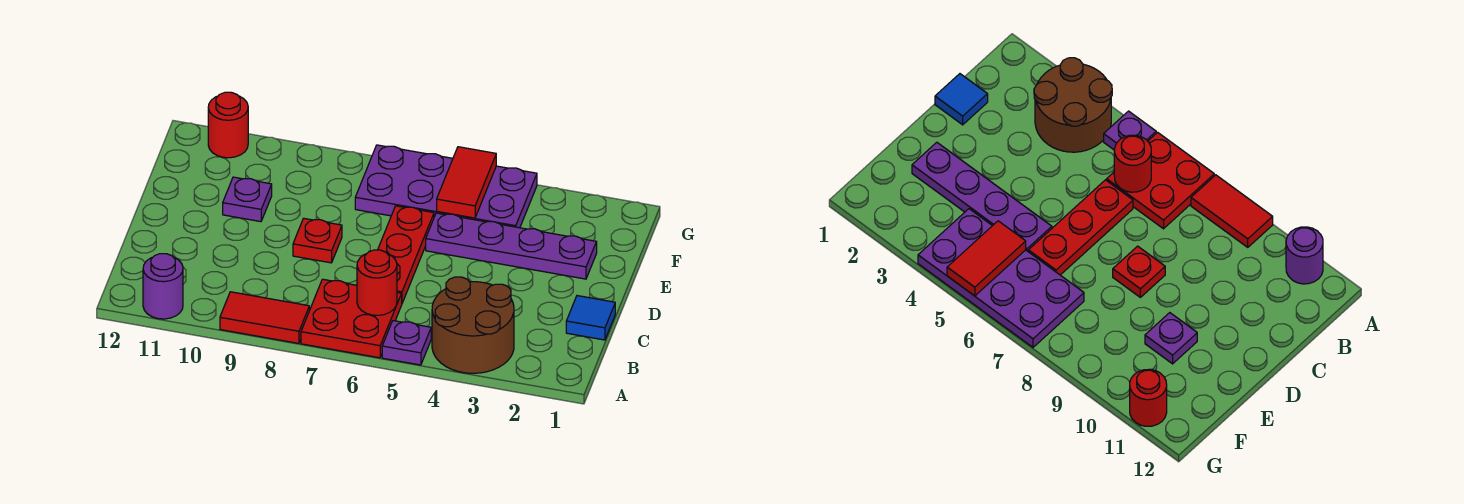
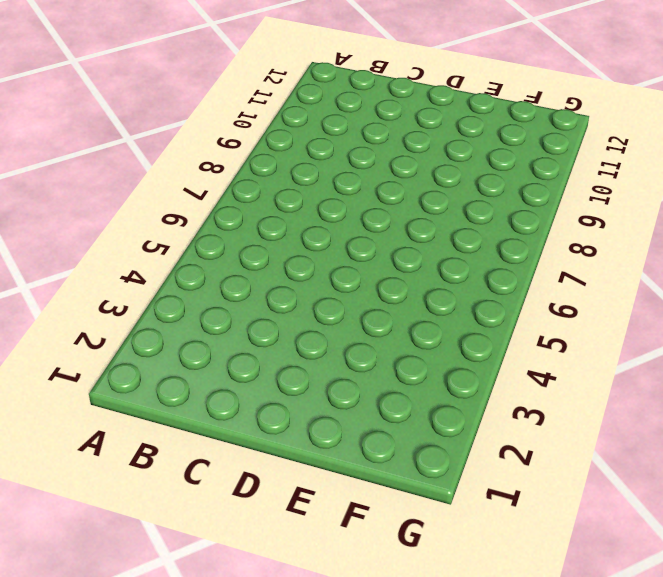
none -> brown 2x2 round brick [432,277,514,373]
none -> purple 1x1 plate [382,321,431,365]
none -> red 2x2 plate [301,279,402,358]

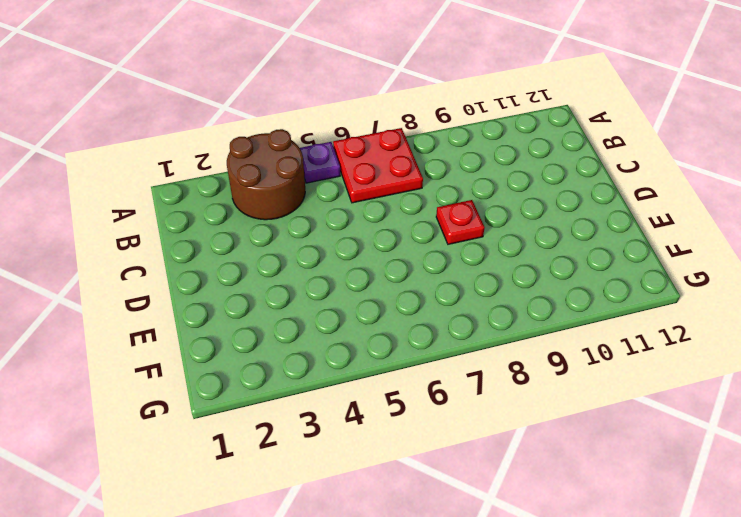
none -> red 1x2 tile [220,292,309,343]
none -> purple 1x1 round brick [143,254,183,319]
none -> blue 1x1 tile [566,296,615,340]

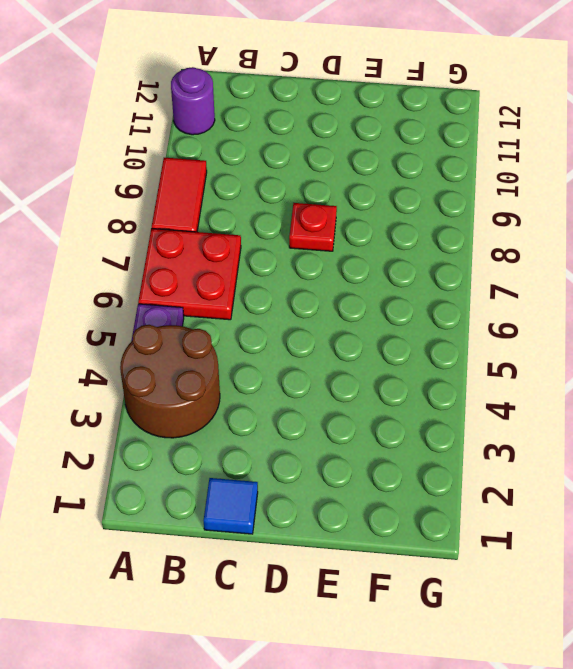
none -> red 1x3 plate [378,206,434,303]
none -> purple 1x4 plate [426,213,597,279]
none -> purple 1x1 plate [223,177,272,222]

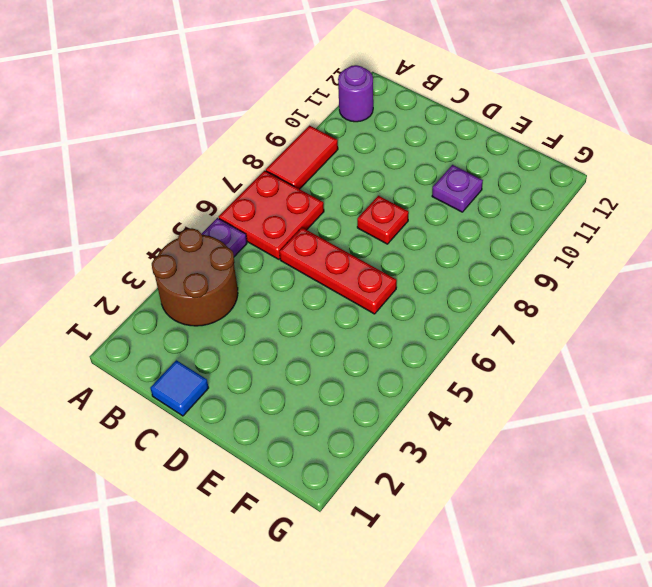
none -> purple 1x4 plate [426,213,597,279]
none -> purple 2x4 plate [355,145,537,228]
none -> red 1x1 round brick [208,92,248,158]

